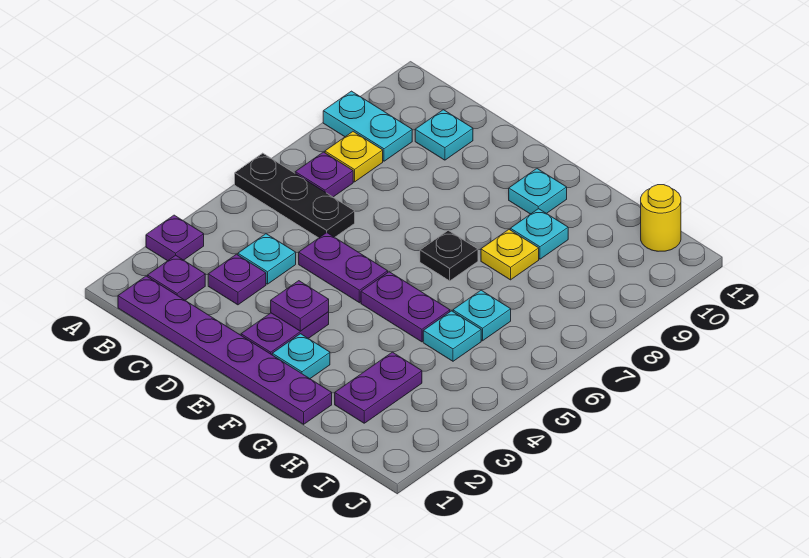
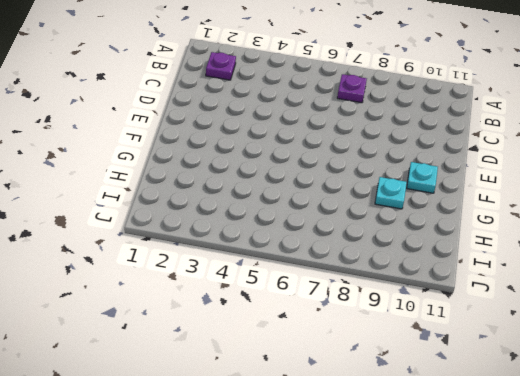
none -> purple 1x1 plate [146,215,204,261]
none -> black 1x3 plate [235,153,355,238]
none -> cyan 1x2 plate [323,91,412,161]

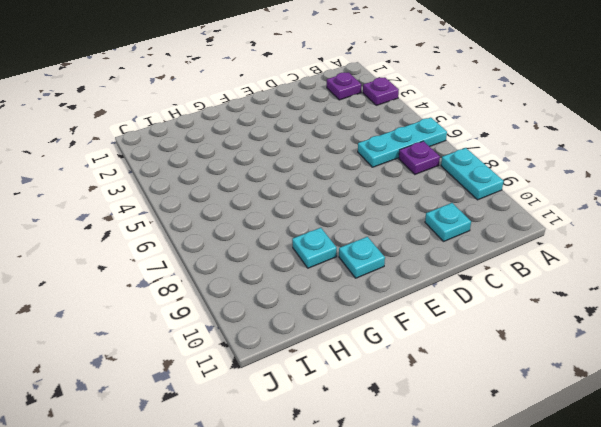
cyan 1x3 plate [358,118,447,167] -> black 1x3 plate [235,153,355,238]
cyan 1x2 plate [441,148,504,200] -> cyan 1x2 plate turned to [323,91,412,161]
none -> purple 1x6 plate [118,276,332,424]
none -> yellow 1x1 plate [325,132,383,182]
none -> purple 1x1 plate [208,254,266,305]

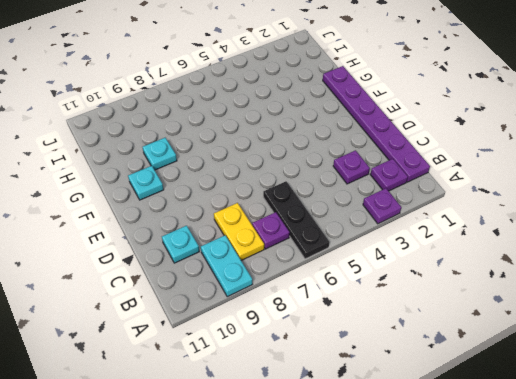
yellow 1x2 plate [214,203,264,260] -> yellow 1x1 plate [325,132,383,182]
none -> cyan 1x1 plate [238,234,296,284]
none -> purple 1x2 plate [299,233,388,303]
none -> purple 1x2 plate [241,312,329,355]

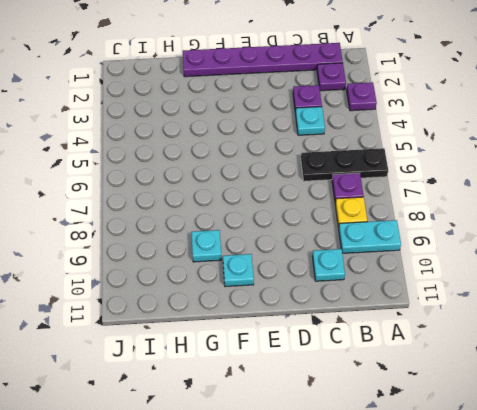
none -> purple 1x2 plate [299,233,388,303]
none -> purple 1x2 plate [241,312,329,355]
none -> cyan 1x1 plate [272,334,330,379]

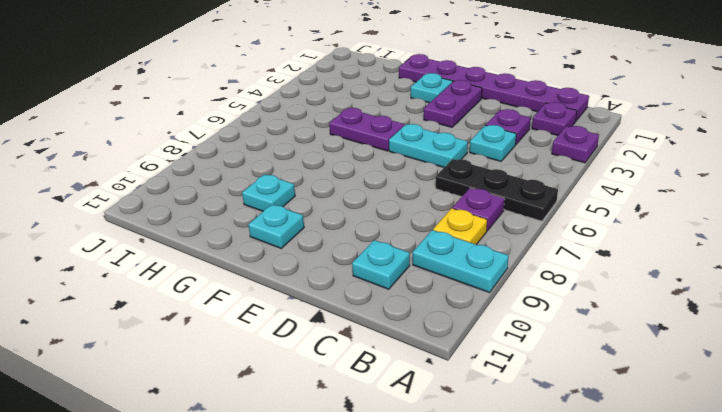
cyan 1x2 plate [389,124,468,167] -> purple 1x2 plate [299,233,388,303]
none -> black 1x1 plate [420,230,478,281]
none -> yellow 1x1 plate [481,230,539,280]
none -> purple 1x2 plate [335,352,422,423]

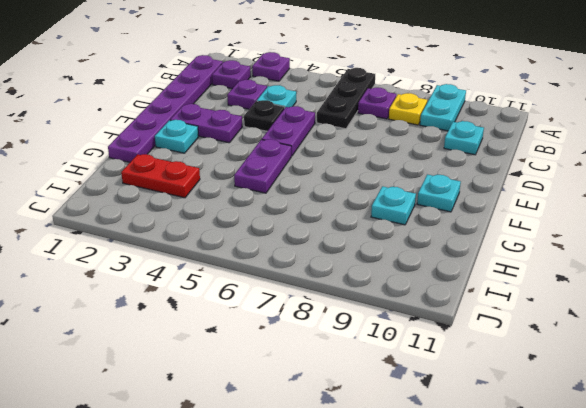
black 1x1 plate [244,100,285,131] -> black 1x1 plate moved to [420,230,478,281]
red 1x2 plate [121,154,200,198] -> purple 1x2 plate [335,352,422,423]
none -> yellow 1x1 plate [481,230,539,280]
none -> cyan 1x1 plate [423,311,481,361]
none -> cyan 1x1 plate [453,290,511,341]

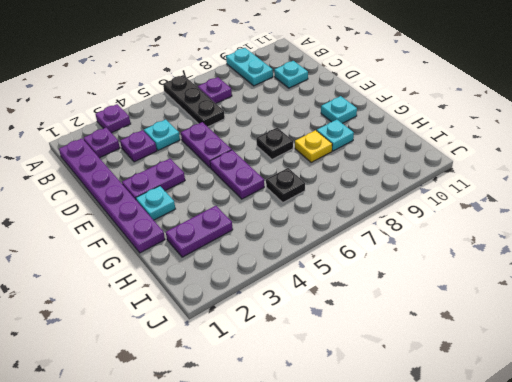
black 1x1 plate [266,168,305,202] -> cyan 1x1 plate [453,290,511,341]
none -> yellow 1x1 plate [325,132,383,182]
none -> cyan 1x1 plate [423,311,481,361]
none -> yellow 1x1 round brick [641,185,681,251]

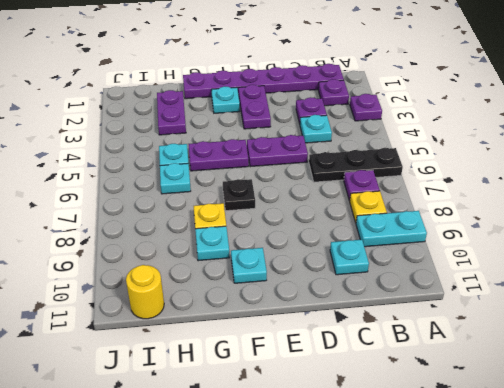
none -> purple 1x1 plate [271,281,329,331]

